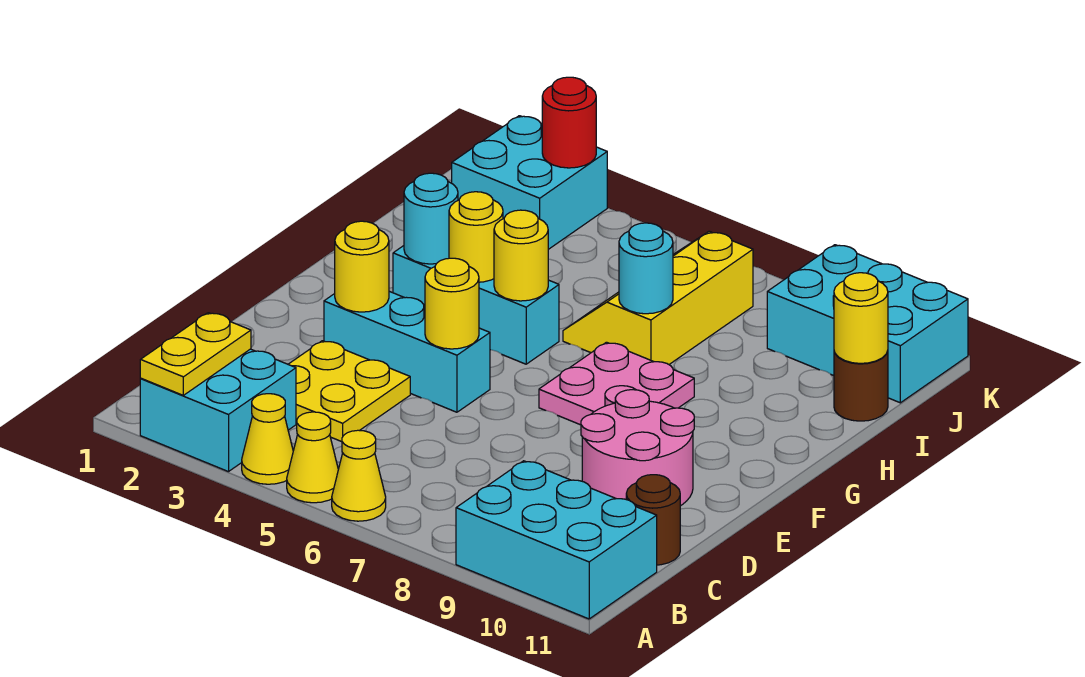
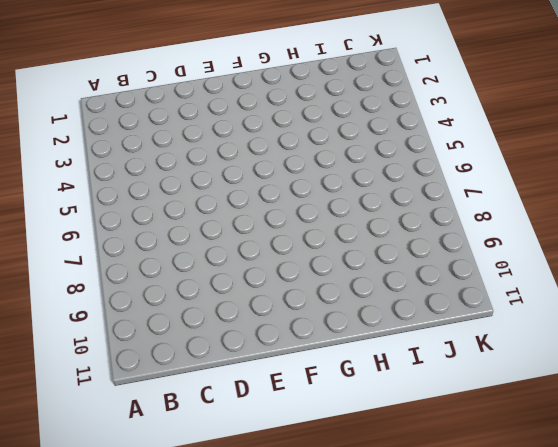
none -> cyan 2x2 brick [140,349,296,472]
none -> yellow 1x1 cone [242,394,293,484]
none -> yellow 1x1 cone [287,412,338,503]

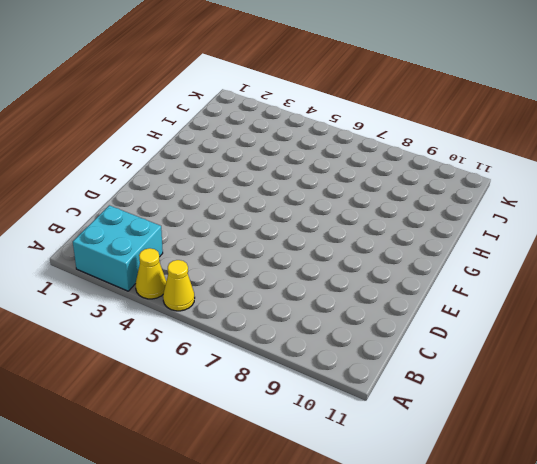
none -> yellow 1x1 cone [332,430,386,521]
none -> cyan 2x3 brick [456,461,657,619]
none -> yellow 2x2 plate [288,341,410,442]

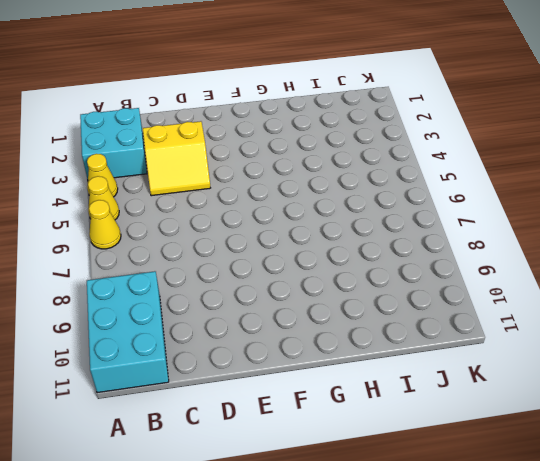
yellow 2x2 slope [143,121,210,196] -> yellow 2x2 plate [288,341,410,442]
none -> brown 1x1 round brick [626,475,680,565]
none -> pink 2x2 round brick [581,390,694,506]
none -> cyan 1x3 brick [324,291,490,412]

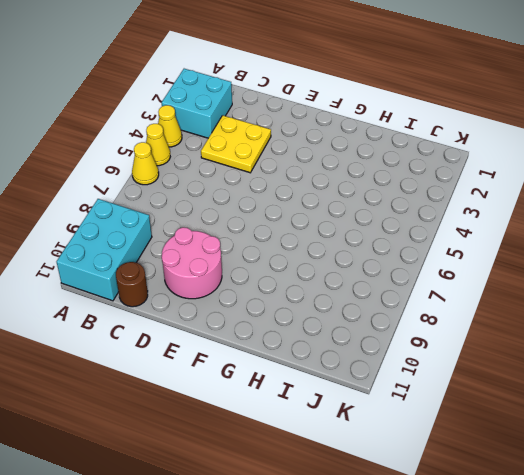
none -> cyan 1x3 brick [324,291,490,412]
none -> pink 2x2 plate [539,342,694,425]
none -> cyan 1x3 brick [393,246,559,364]

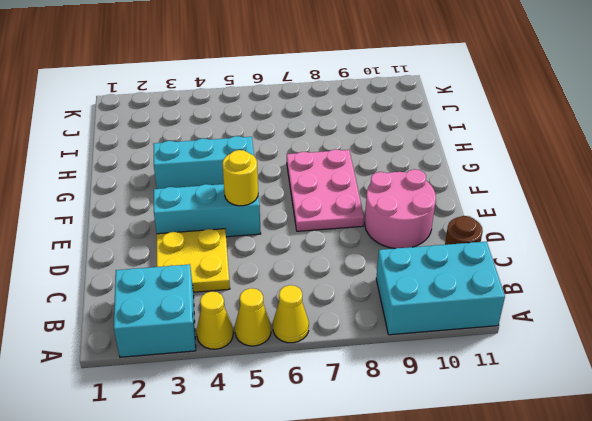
pink 2x3 plate [287,149,364,231] -> pink 2x2 plate [539,342,694,425]
none -> yellow 2x3 slope [563,231,753,364]
none -> brown 1x1 round brick [834,351,888,421]
none -> cyan 2x2 brick [452,116,607,249]

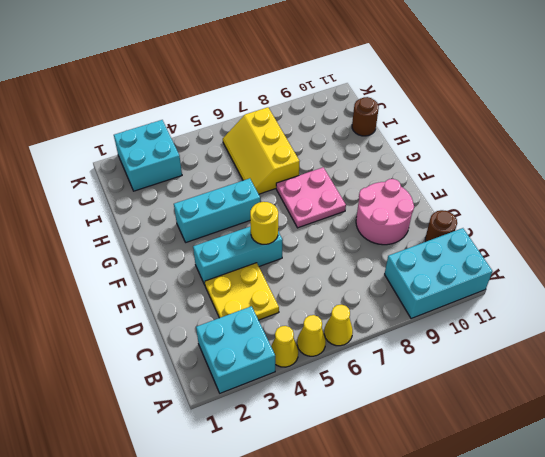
none -> cyan 2x3 brick [767,245,968,403]
none -> yellow 1x2 plate [140,313,251,395]
none -> yellow 1x1 round brick [335,221,389,312]

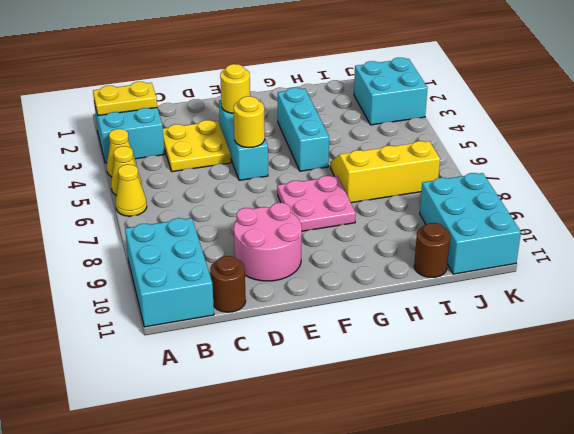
none -> cyan 1x1 round brick [404,173,458,264]
none -> yellow 1x1 round brick [449,192,503,282]
none -> yellow 1x1 round brick [494,210,548,301]

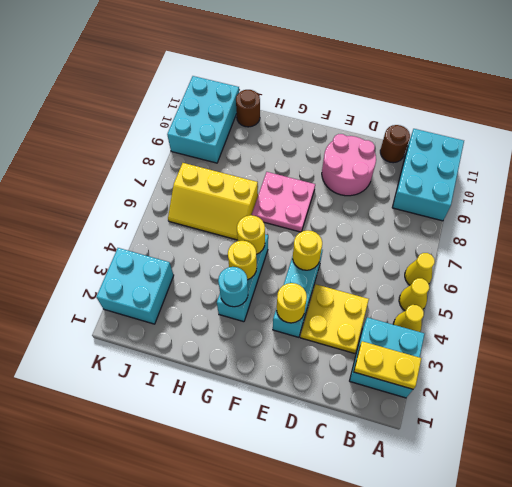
none -> cyan 1x1 round brick [619,223,673,314]
none -> yellow 1x1 round brick [834,273,888,363]
none -> red 1x1 round brick [542,77,596,168]

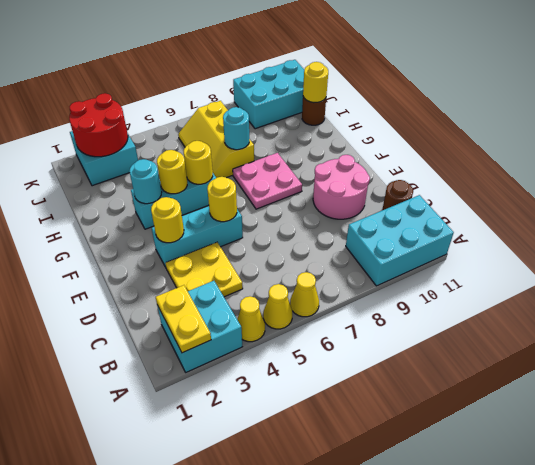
red 2x2 round brick [69,93,128,157] -> red 1x1 round brick [542,77,596,168]

